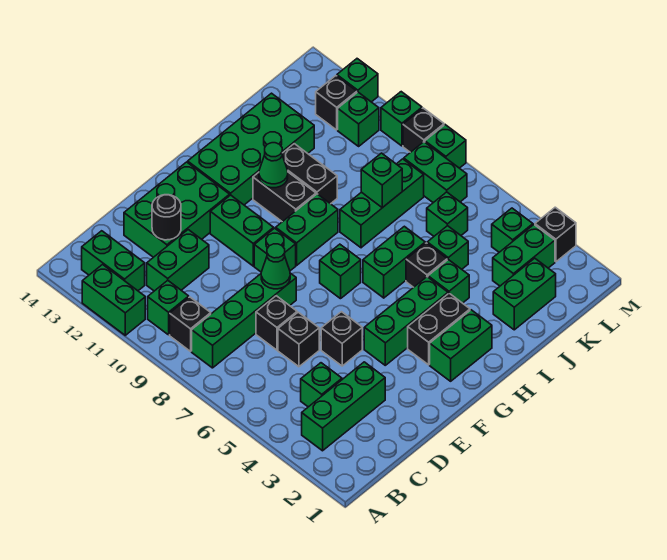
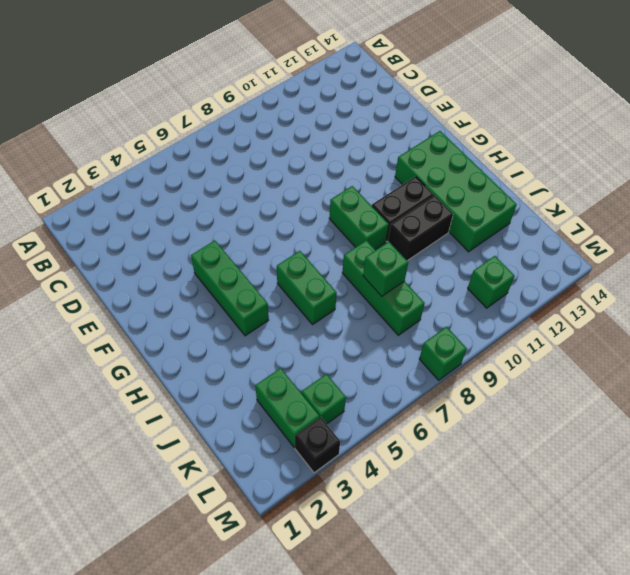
none -> green 1x2 brick [82,265,145,335]
none -> green 1x3 brick [302,362,385,451]
none -> green 1x4 brick [192,273,296,368]
none -> black 1x1 brick [170,297,211,351]

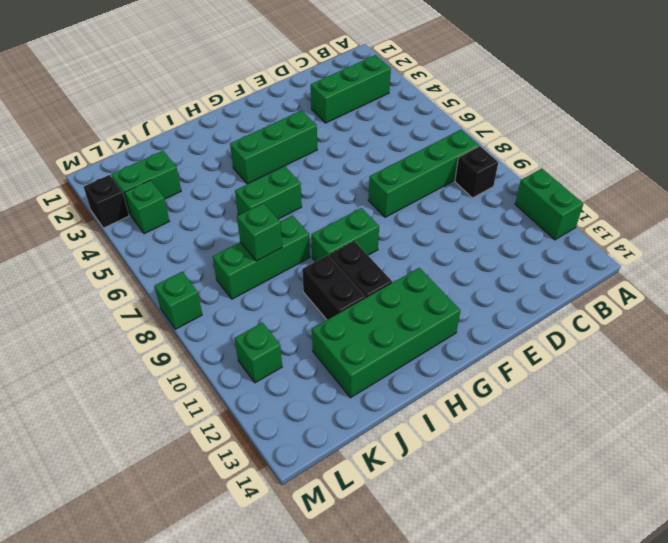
none -> green 1x1 brick [148,280,189,335]
none -> green 1x2 brick [82,231,145,291]
none -> green 1x1 brick [301,363,342,407]
none -> green 1x2 brick [147,230,209,291]

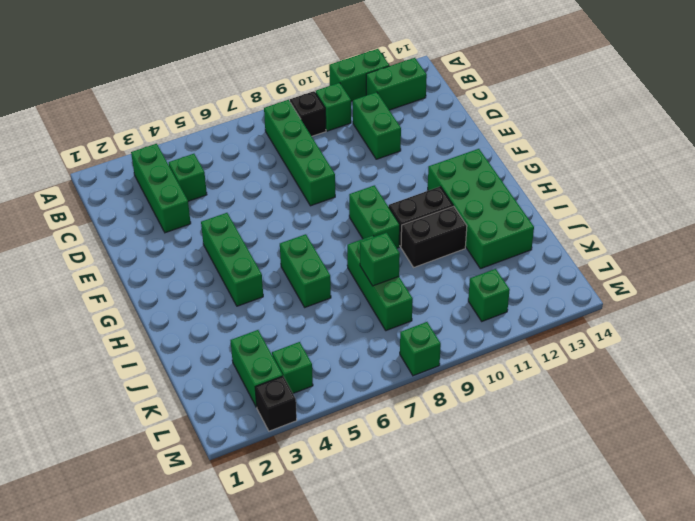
none -> black 1x1 brick [278,312,319,367]
none -> black 1x1 brick [256,296,297,350]
none -> green 2x3 brick [124,162,230,257]
none -> black 1x1 brick [321,312,362,366]

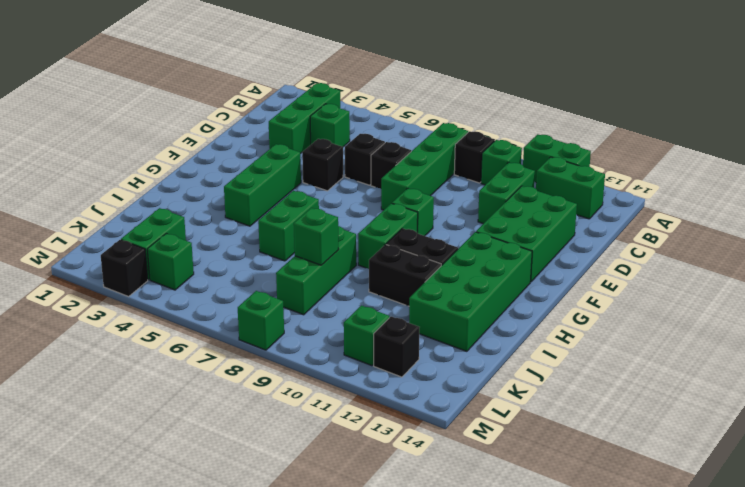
none -> green 1x2 brick [210,195,274,266]
none -> green 1x2 brick [430,310,492,381]
none -> black 1x2 brick [408,293,470,365]
none -> green 1x1 brick [320,244,361,299]

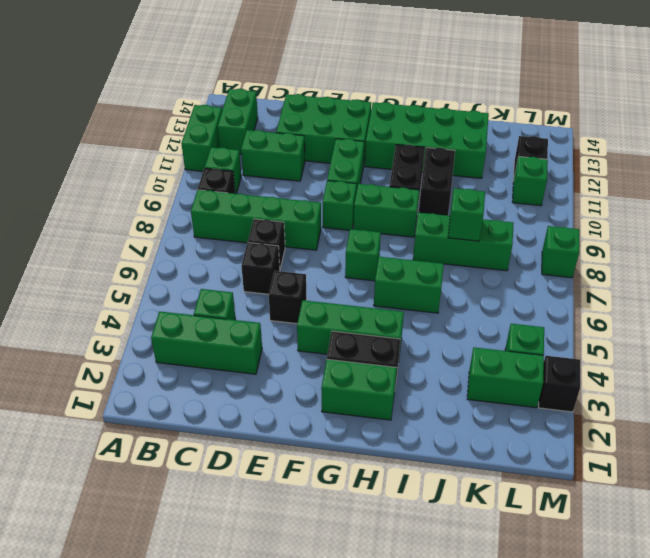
none -> green 1x1 brick [428,260,469,303]
none -> black 1x1 brick [406,243,447,287]
none -> green 1x2 brick [493,258,556,330]
none -> green 1x1 brick [427,226,468,269]

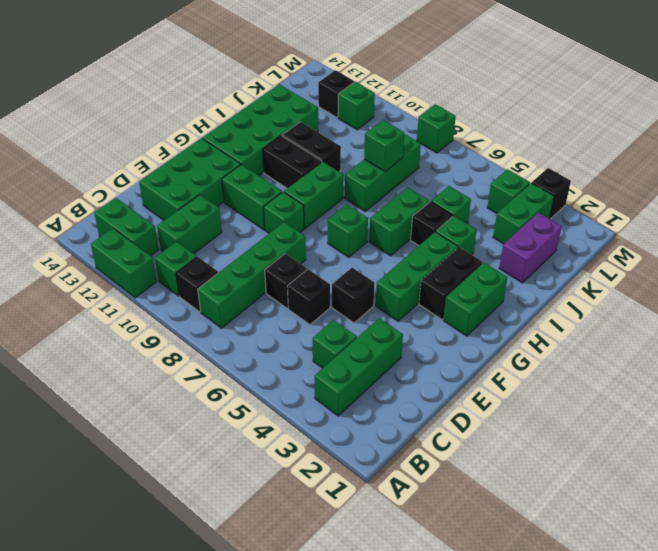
purple 1x2 brick [499,213,562,283] -> green 1x2 brick [493,258,556,330]
none -> green 1x1 brick [427,192,468,236]
none -> green 1x2 brick [404,142,467,203]
none -> black 1x1 brick [403,108,444,152]
none -> green 1x1 brick [381,92,422,146]

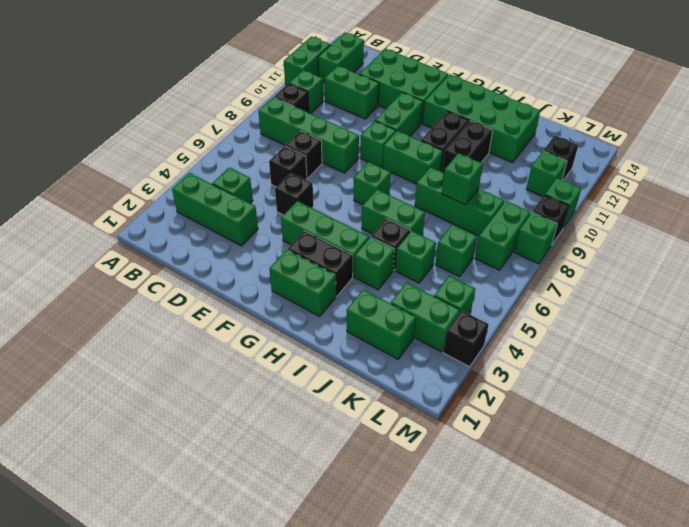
none -> green 1x1 brick [337,59,378,102]
none -> black 1x1 round brick [152,195,181,240]
none -> green 1x1 cone [261,244,290,289]
none -> green 1x1 cone [259,143,288,188]

